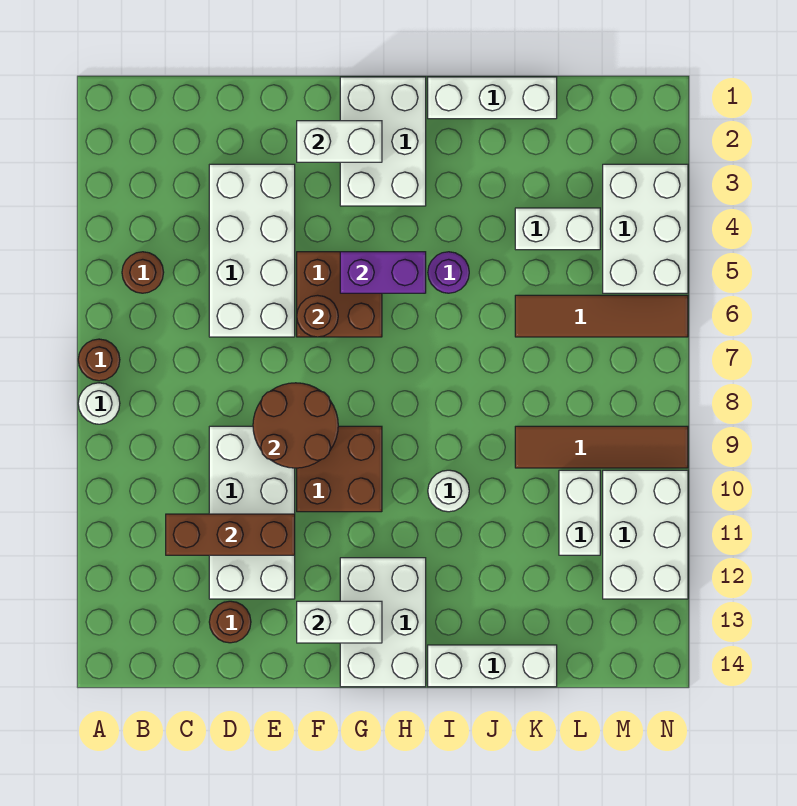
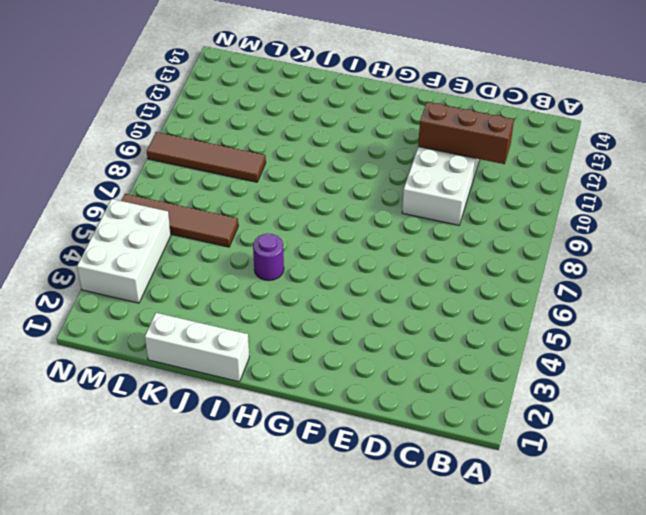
none -> brown 1x1 round brick [78,339,120,381]
none -> white 1x1 round brick [78,383,120,424]
none -> brown 1x1 round brick [122,252,164,293]

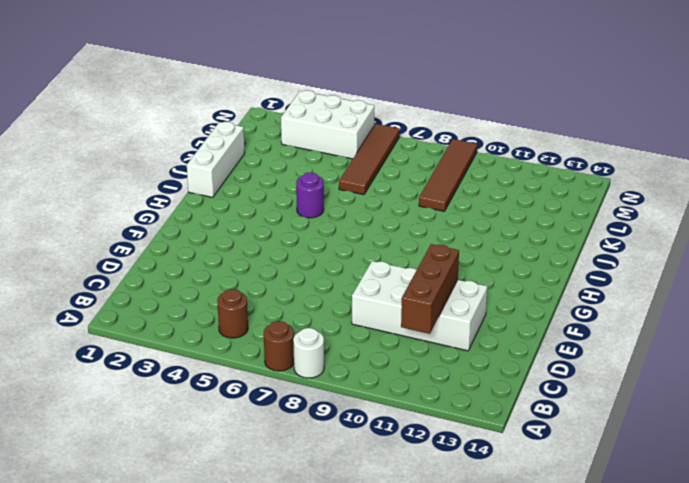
none -> white 2x4 brick [209,164,295,337]
none -> brown 1x1 round brick [209,601,251,643]
none -> brown 2x2 brick [297,252,382,337]

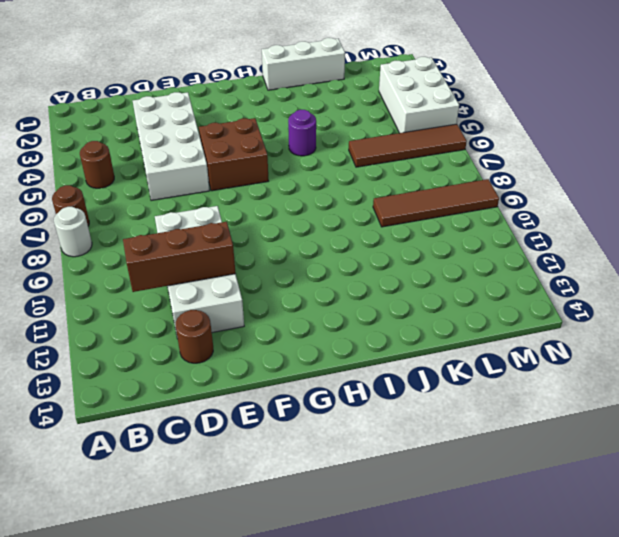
none -> brown 2x2 brick [297,426,382,512]
none -> white 2x3 brick [340,77,426,206]
none -> white 2x3 brick [340,558,426,687]

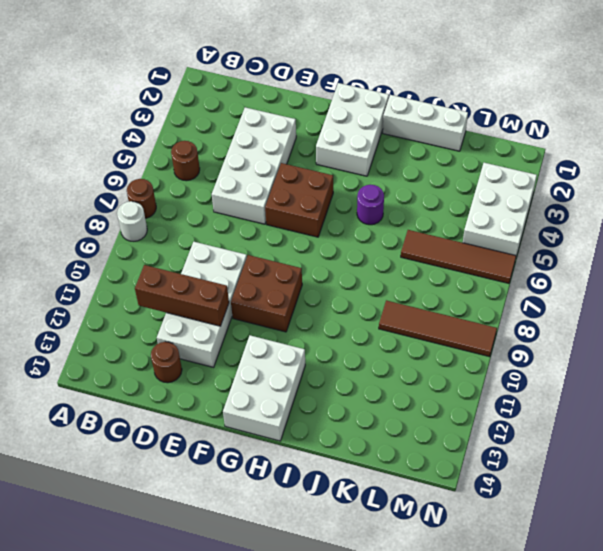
none -> white 1x1 round brick [428,470,469,512]
none -> white 1x3 brick [428,645,557,687]
none -> white 1x2 brick [515,208,600,250]

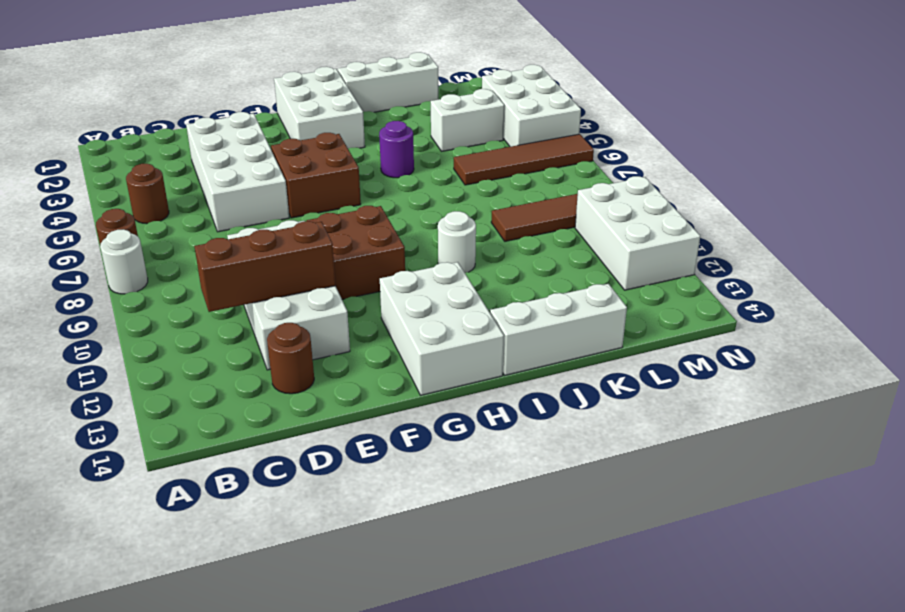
none -> white 1x2 brick [559,470,600,555]
none -> brown 2x2 round brick [253,383,338,468]
none -> white 1x2 brick [297,121,382,162]

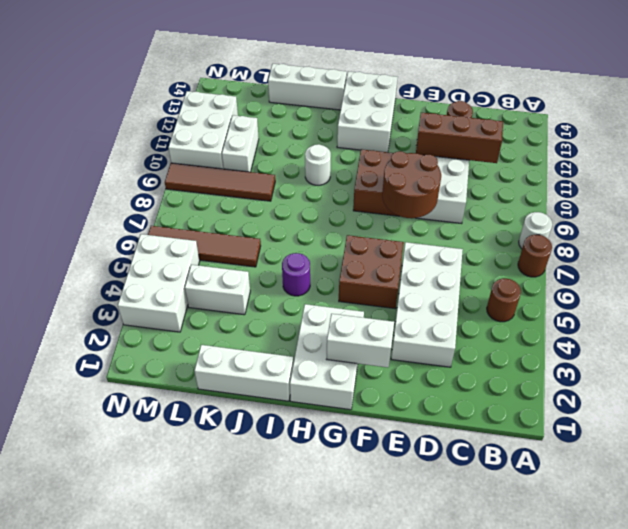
none -> brown 1x1 round brick [297,295,338,337]
none -> white 1x2 brick [297,601,382,643]
none -> purple 1x2 brick [340,252,426,293]

